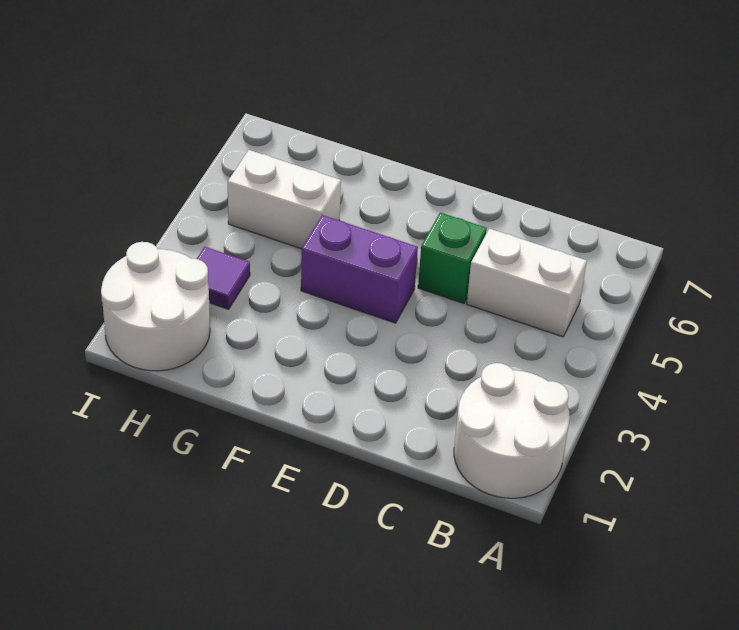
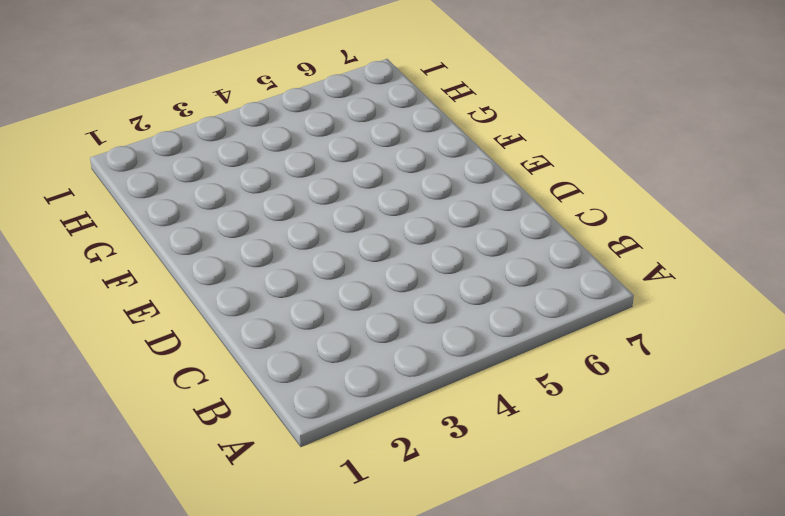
none -> white 2x2 round brick [454,363,570,498]
none -> white 1x2 brick [467,229,587,337]

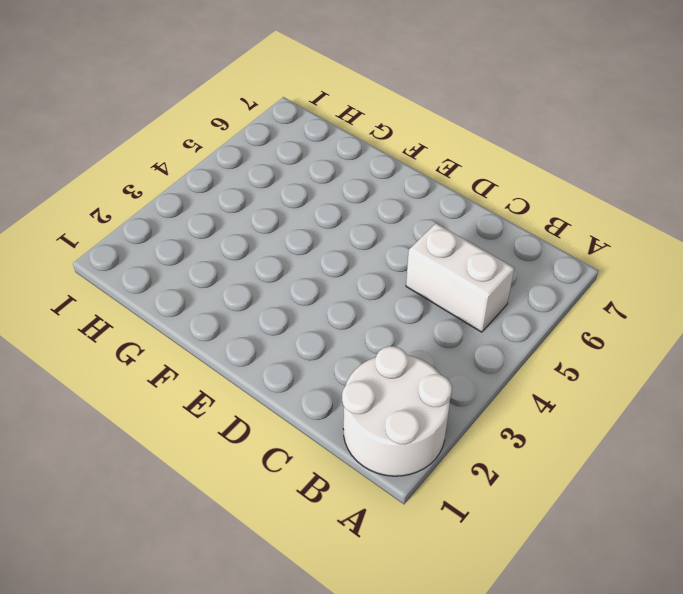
none -> green 1x1 brick [418,213,487,303]
none -> purple 1x2 brick [301,215,418,323]

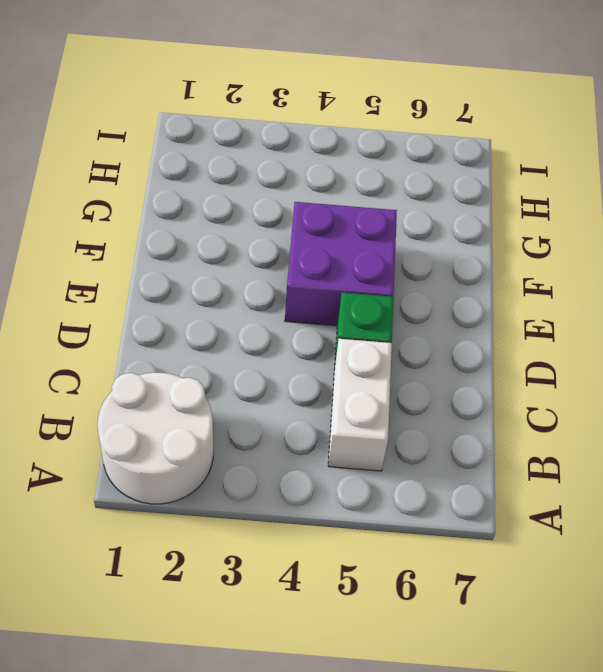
purple 2x2 brick [285,202,397,326] -> purple 1x2 brick [301,215,418,323]
none -> white 1x2 brick [228,150,341,249]
none -> white 2x2 round brick [101,242,210,371]

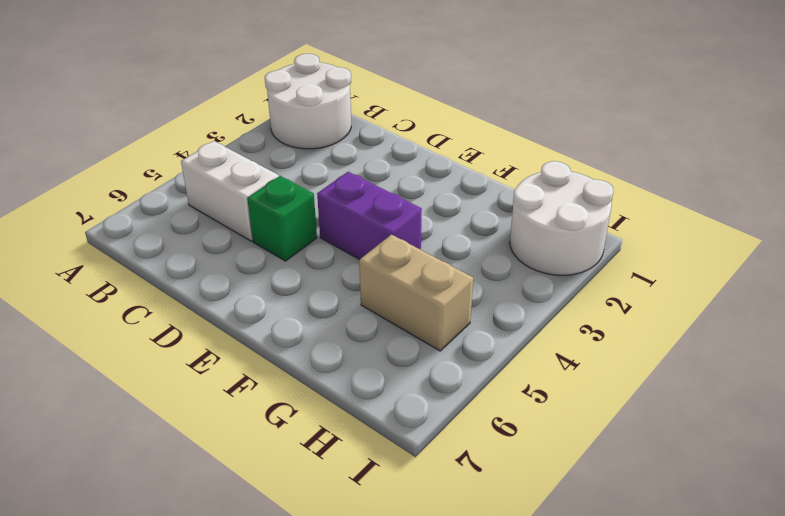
tan 1x2 brick [359,234,473,351] -> white 1x2 brick [228,150,341,249]
none -> purple 1x1 tile [197,247,250,309]

